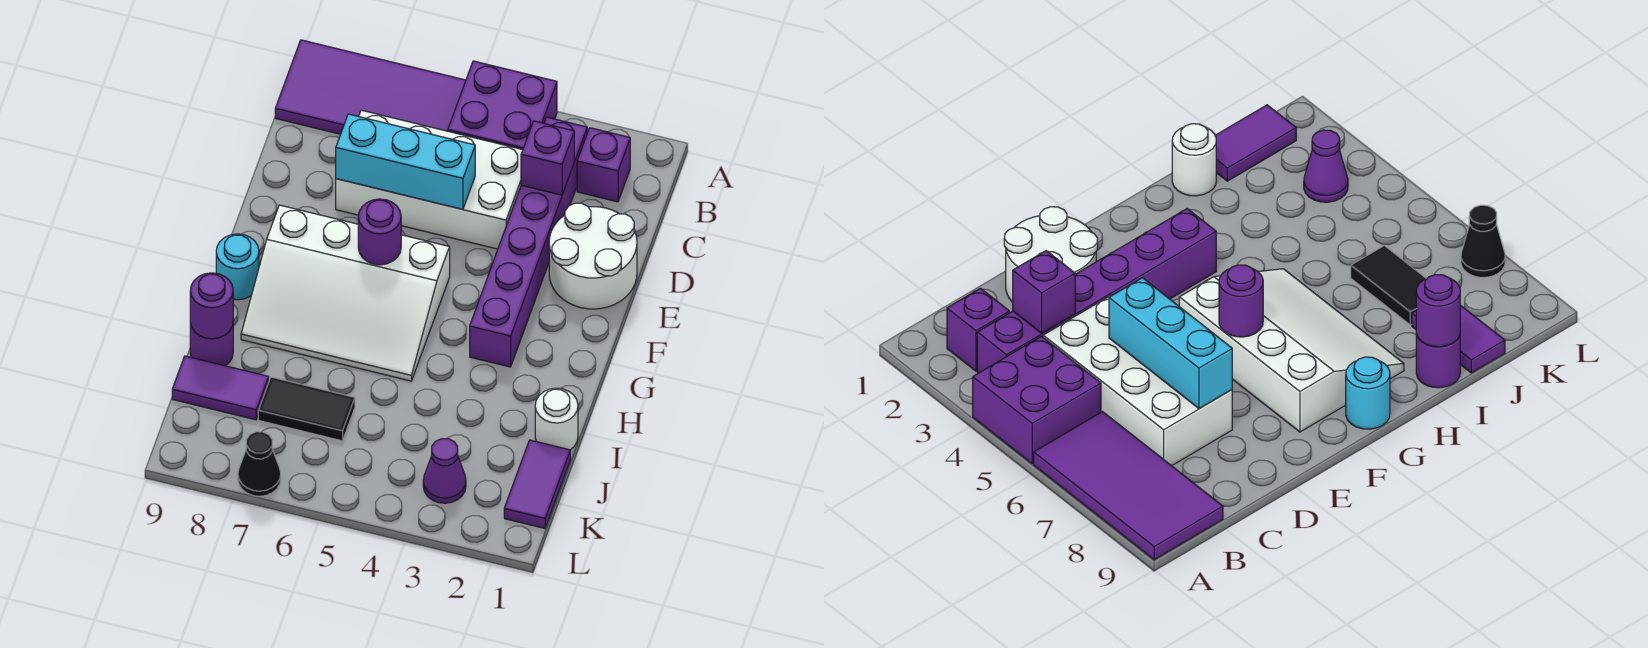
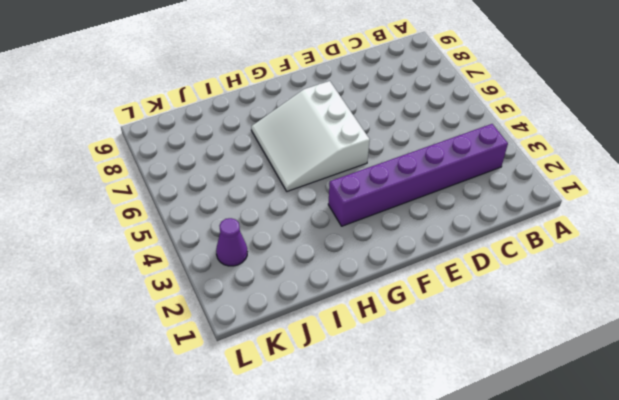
white 3x3 slope [251,81,370,191] -> white 3x4 slope [241,205,450,381]
none -> purple 2x2 brick [448,61,557,150]
none -> purple 2x4 tile [275,40,466,134]
none -> purple 1x1 brick [577,128,630,202]

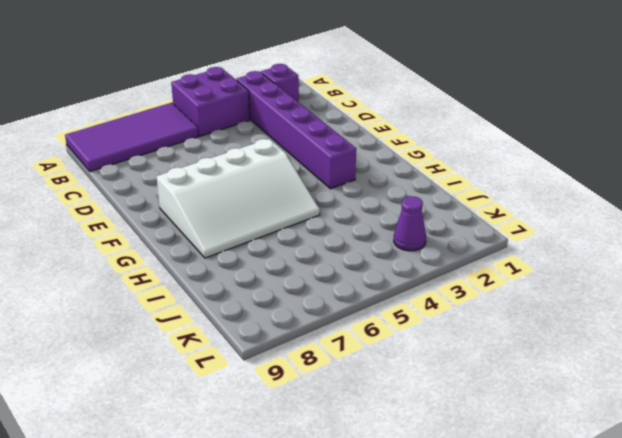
none -> white 2x4 brick [336,110,523,249]
none -> white 2x2 round brick [549,203,637,309]
none -> cyan 1x1 round brick [216,234,259,300]

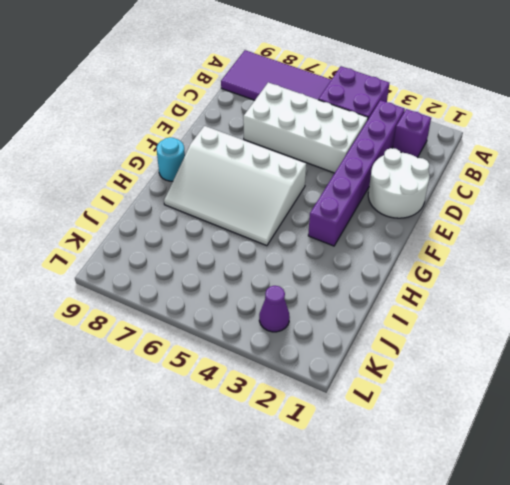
none -> white 1x1 round brick [535,388,578,450]
none -> purple 1x1 round brick [190,323,233,366]
none -> purple 1x2 tile [504,440,570,528]

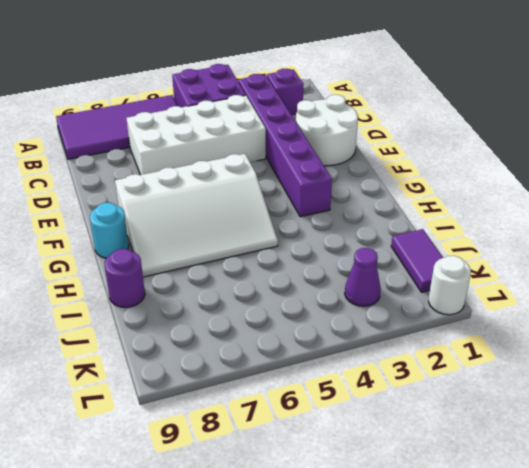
white 1x1 round brick [429,256,471,315] -> white 1x1 round brick moved to [535,388,578,450]
none -> black 1x2 tile [258,377,355,441]
none -> purple 1x2 tile [172,356,269,420]
none -> black 1x1 cone [238,432,281,496]

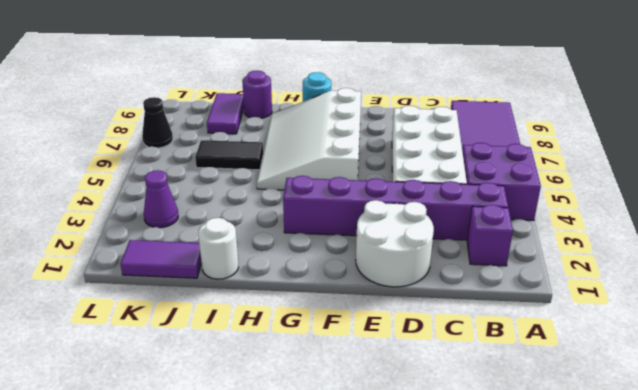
black 1x2 tile [195,140,263,170] -> black 1x2 tile turned to [258,377,355,441]
none -> purple 1x1 brick [521,121,574,195]
none -> cyan 1x3 brick [336,114,475,209]
none -> purple 1x1 round brick [358,199,401,265]

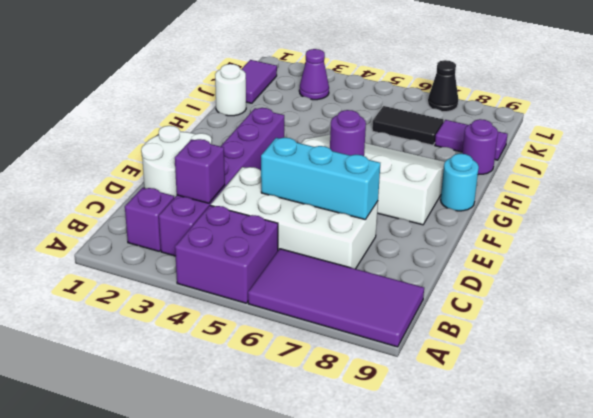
none -> purple 1x1 round brick [190,273,233,339]

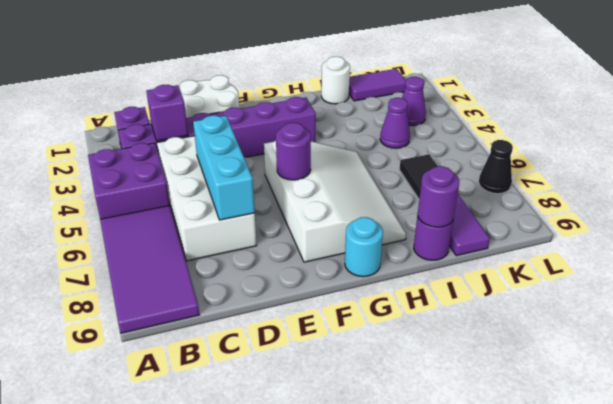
purple 1x1 cone [380,98,410,148] -> none

